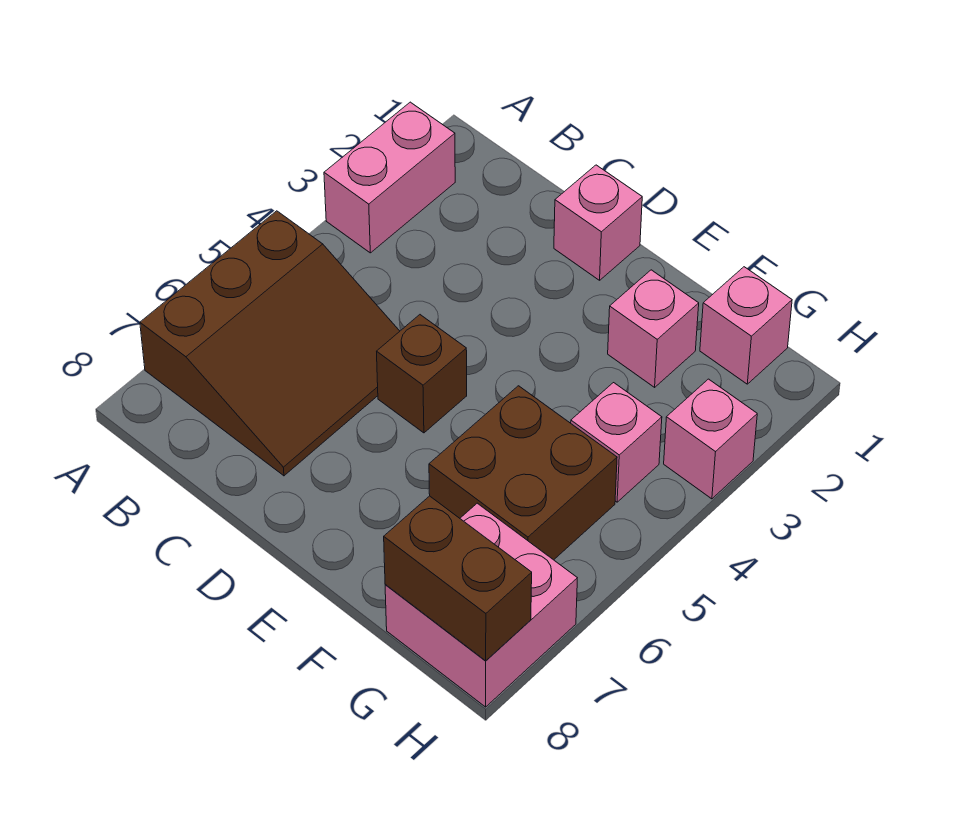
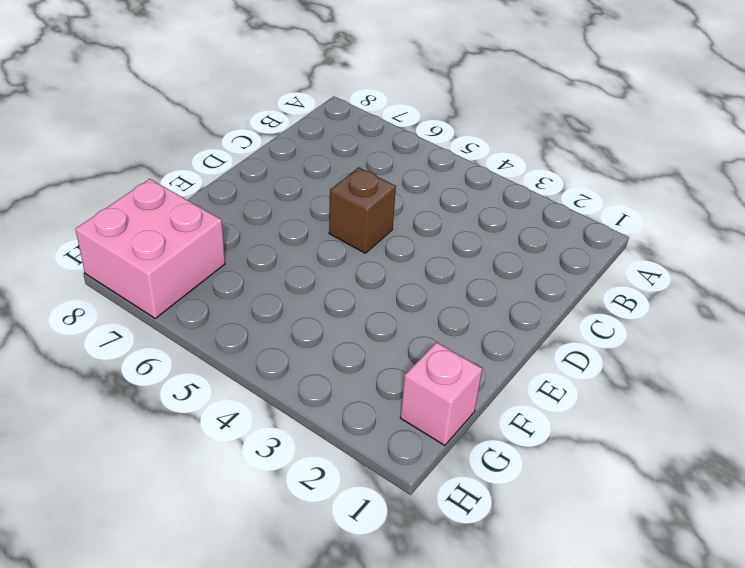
none -> pink 1x2 brick [324,102,455,253]
none -> brown 3x3 slope [140,211,400,476]

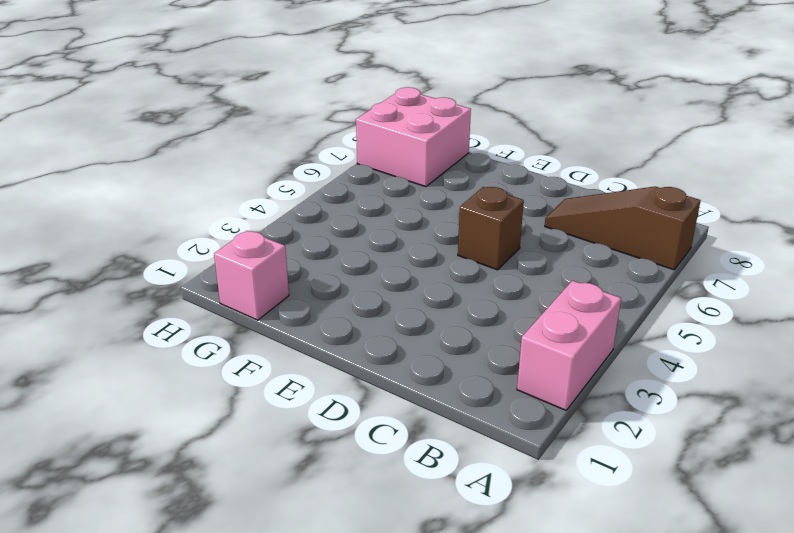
brown 1x3 slope [545,186,701,270] -> brown 3x3 slope [140,211,400,476]
none -> pink 1x1 brick [554,165,642,280]
none -> pink 1x1 brick [608,270,699,387]

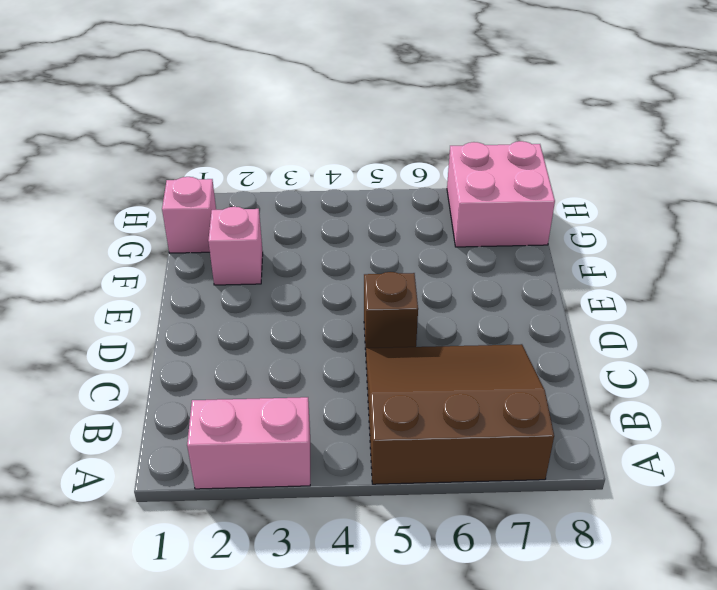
none -> pink 1x1 brick [554,165,642,280]
none -> brown 2x2 brick [429,386,617,560]

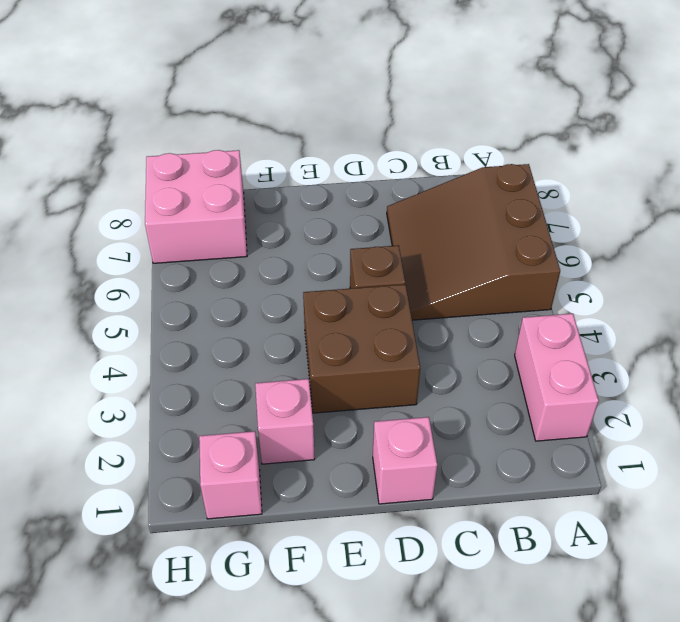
brown 2x2 brick [303,284,420,413] -> brown 2x2 brick moved to [429,386,617,560]
none -> pink 1x1 brick [571,383,662,502]
none -> pink 1x1 brick [664,379,757,499]

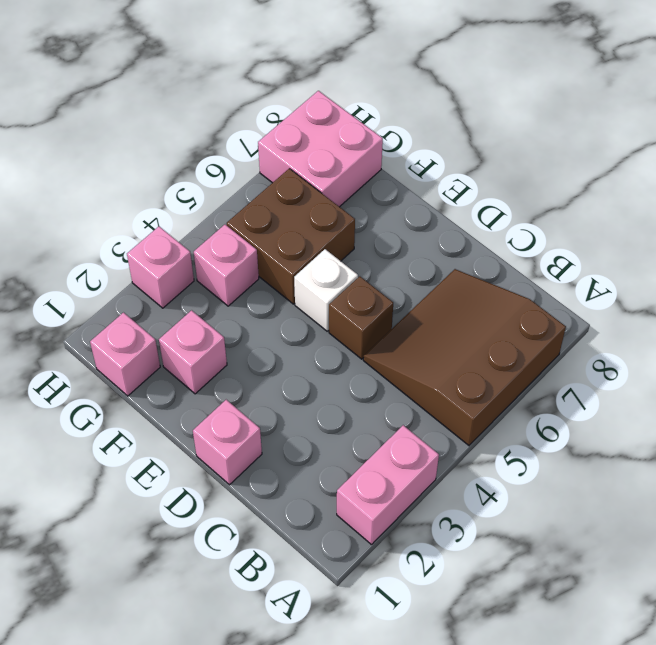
white 1x1 brick [294,249,358,331] -> none
none -> brown 1x2 brick [384,496,532,661]

